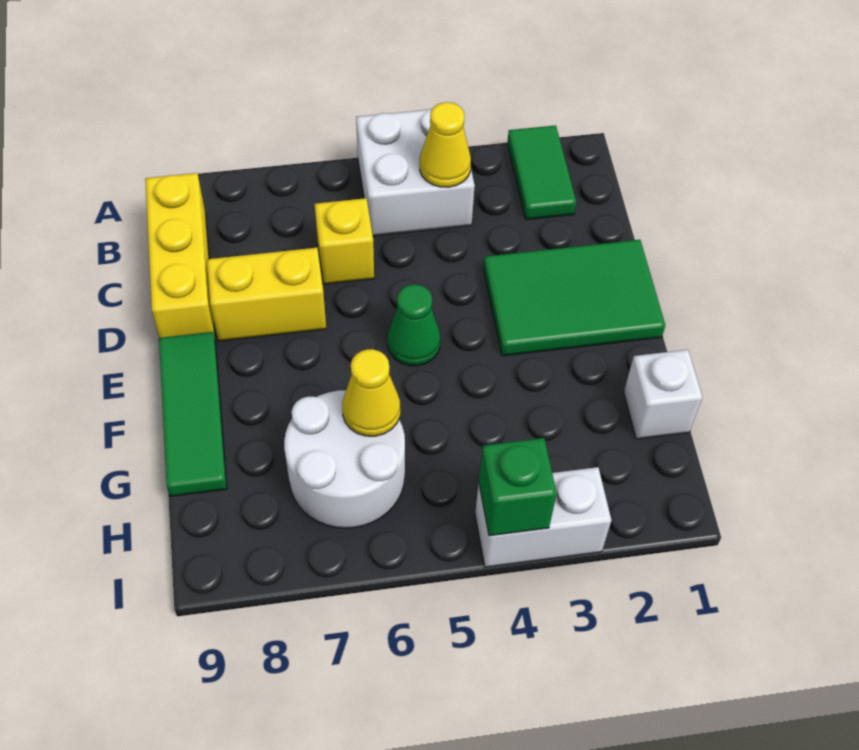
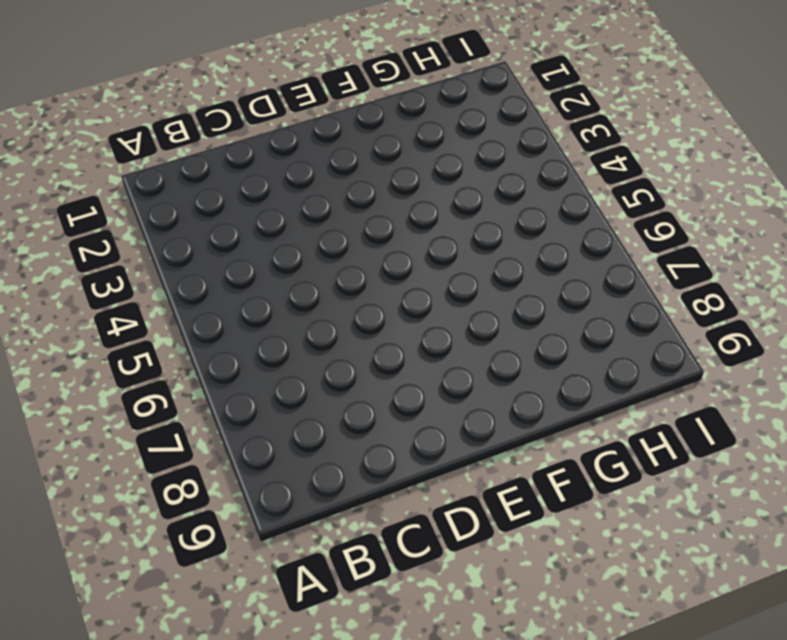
none -> green 1x2 tile [507,125,576,220]
none -> white 2x2 brick [356,109,475,236]
none -> yellow 1x3 brick [145,173,215,338]

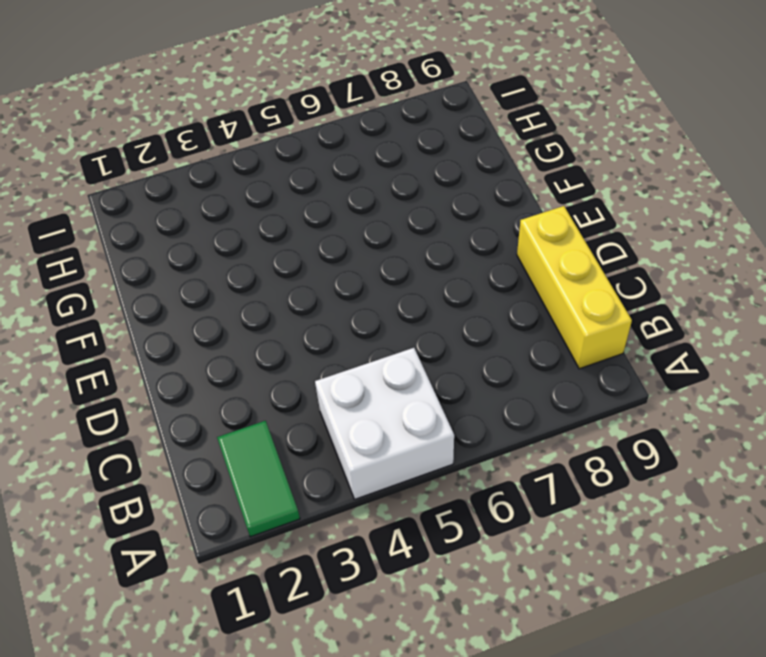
none -> yellow 1x1 brick [315,198,374,284]
none -> green 2x3 tile [483,240,665,356]
none -> yellow 1x2 brick [207,248,326,341]

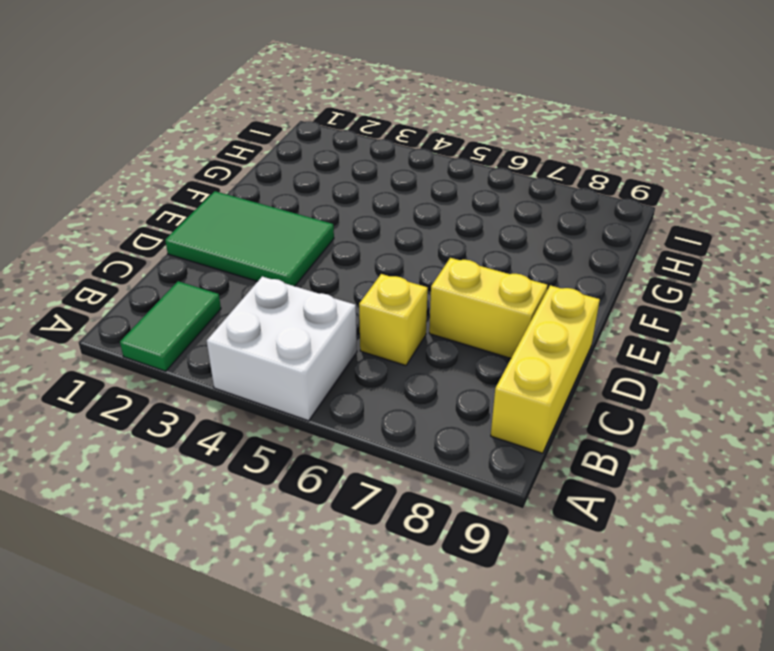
none -> green 1x1 cone [388,284,440,366]
none -> green 1x3 tile [159,332,227,496]
none -> white 1x1 brick [624,350,702,439]

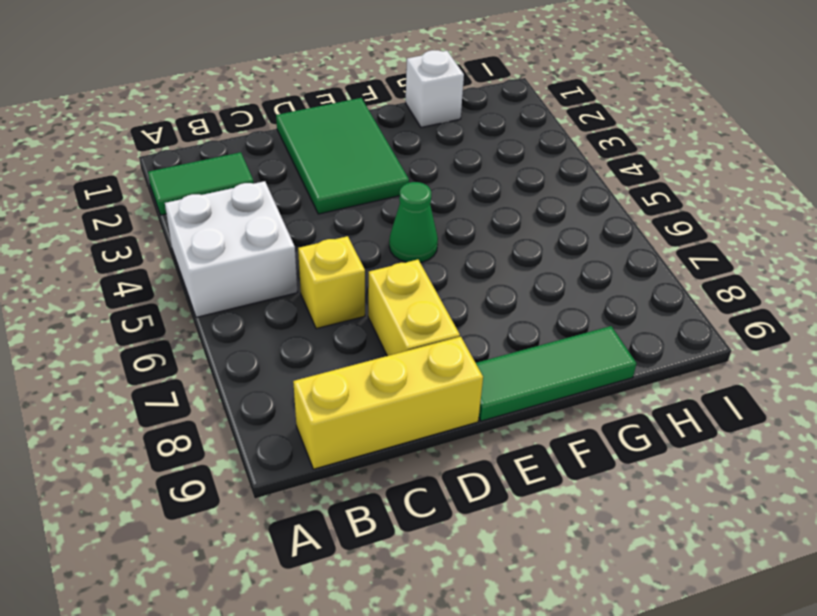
none -> white 2x2 round brick [284,390,405,528]
none -> white 1x2 brick [475,467,611,567]
none -> yellow 1x1 cone [420,102,471,187]

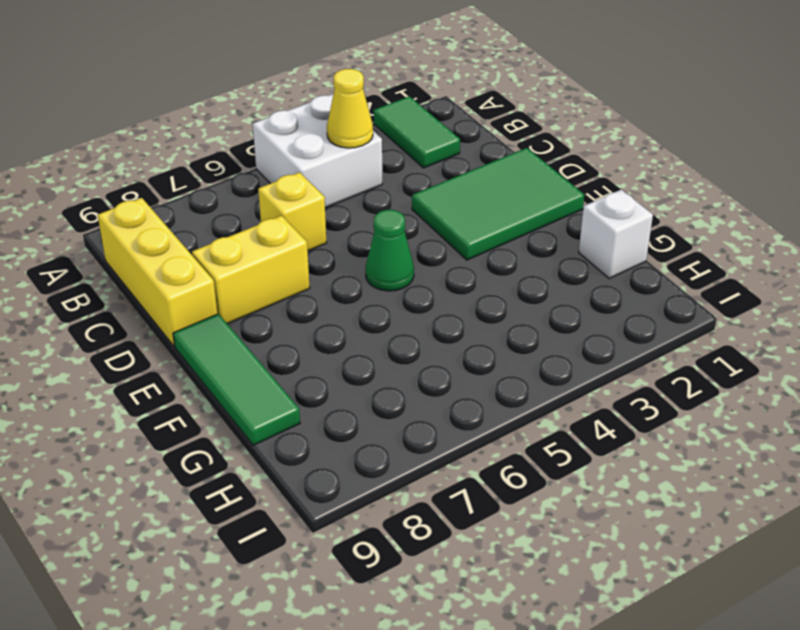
none -> white 2x2 round brick [284,390,405,528]
none -> white 1x2 brick [475,467,611,567]
none -> yellow 1x1 cone [342,349,400,436]

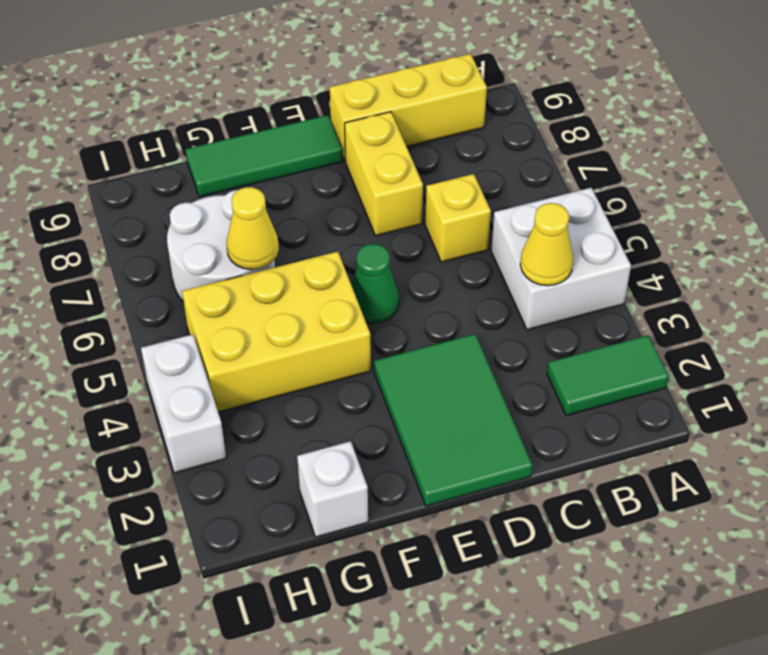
yellow 2x3 brick [182,252,371,412] -> none
none -> green 1x1 brick [479,438,557,536]

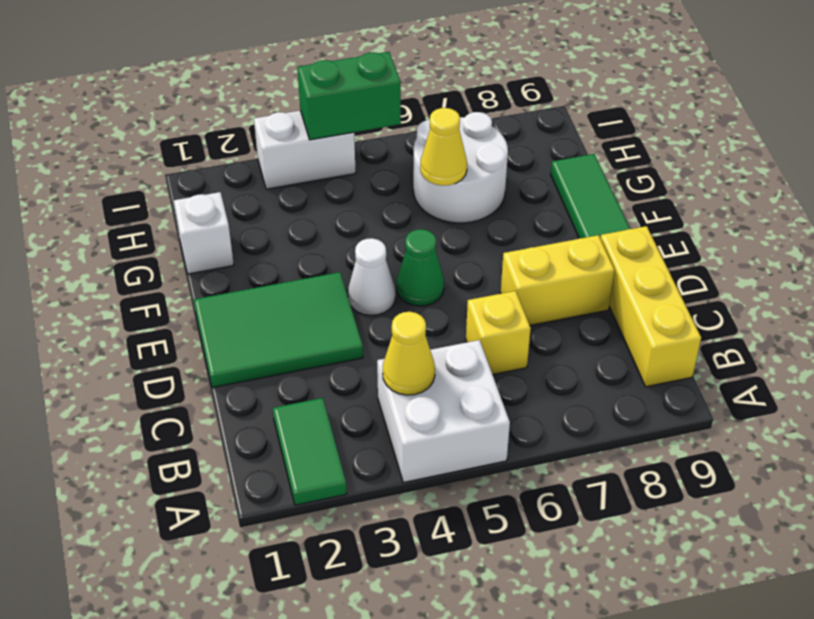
white 1x1 cone [348,238,396,315] -> none
green 1x2 brick [297,52,401,140] -> green 1x1 brick [479,438,557,536]

